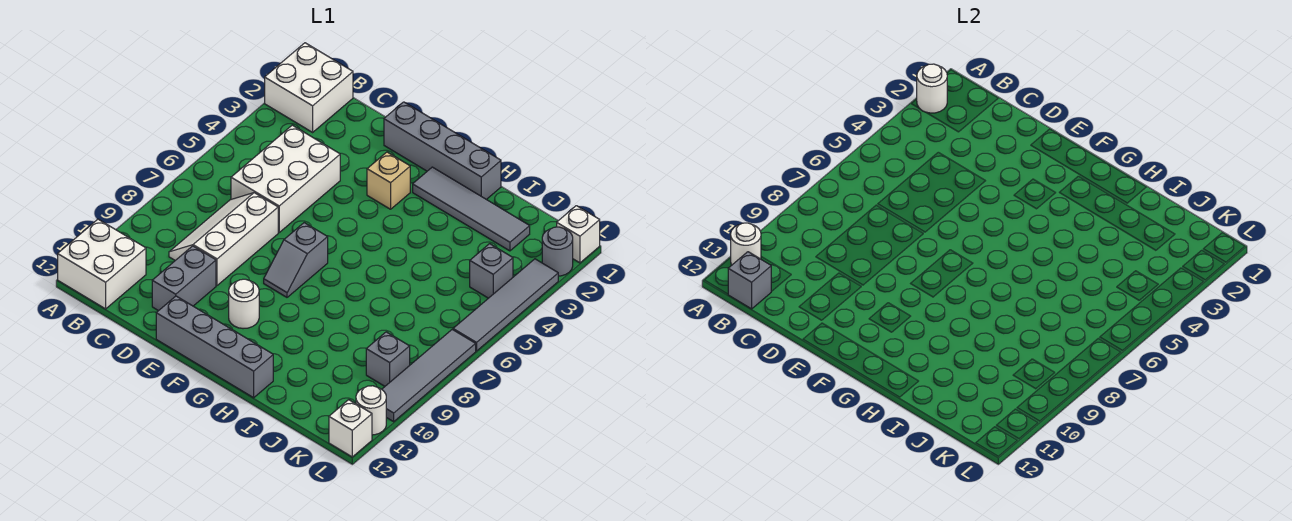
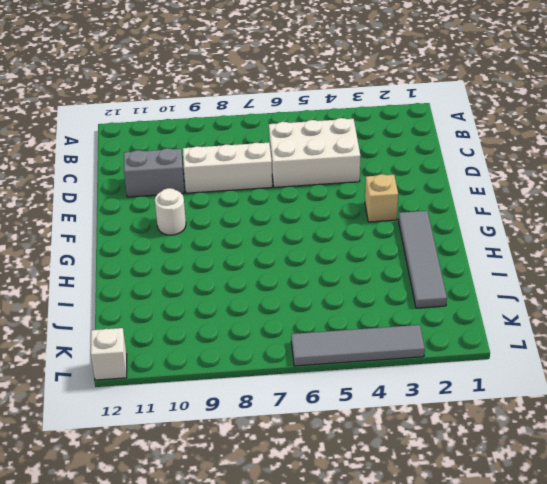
none -> white 2x2 brick [265,43,353,132]
none -> white 2x2 brick [58,219,146,309]
none -> grey 1x4 brick [384,102,501,199]

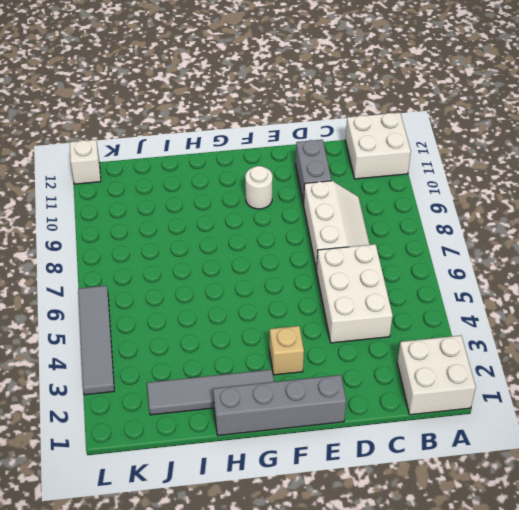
none -> grey 1x4 brick [156,296,273,398]
none -> grey 1x2 slope [264,223,328,297]
none -> grey 1x1 brick [470,244,513,298]

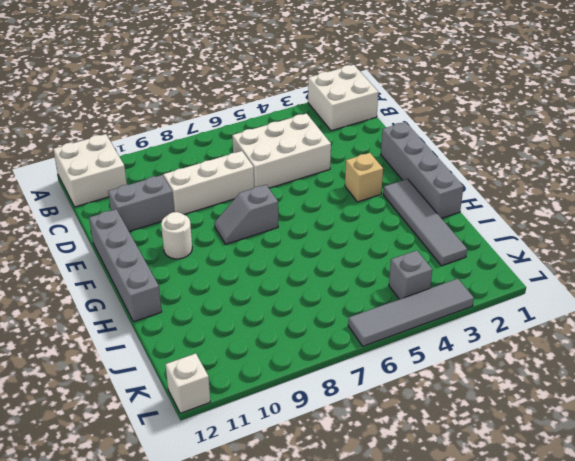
none -> grey 1x1 brick [366,332,410,386]
none -> white 1x1 brick [557,206,600,263]
none -> grey 1x1 round brick [542,227,573,276]

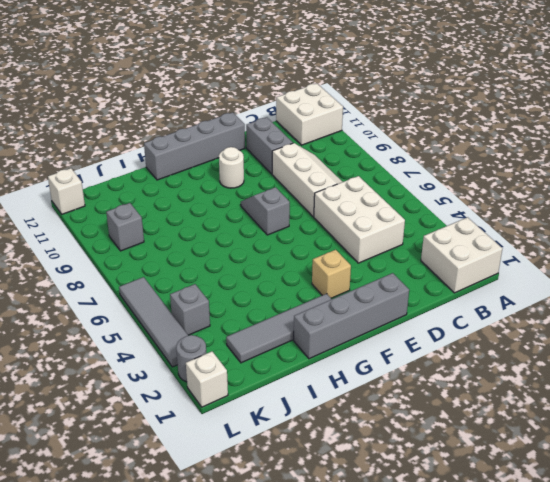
none -> grey 1x4 tile [382,330,476,422]
none -> white 1x1 round brick [356,386,386,435]
none -> white 1x1 round brick [917,64,947,113]

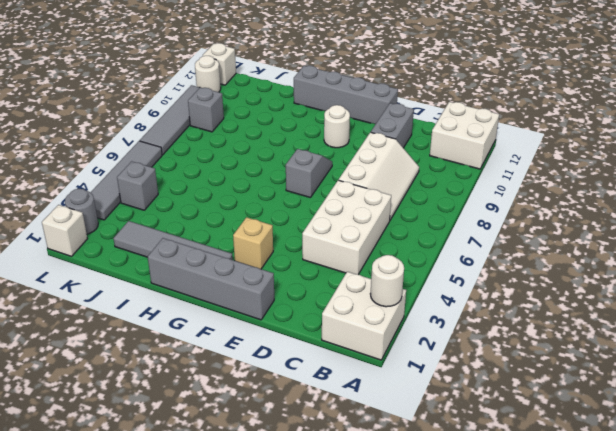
none -> white 1x1 round brick [731,223,761,265]
none -> grey 1x1 brick [728,252,771,309]

